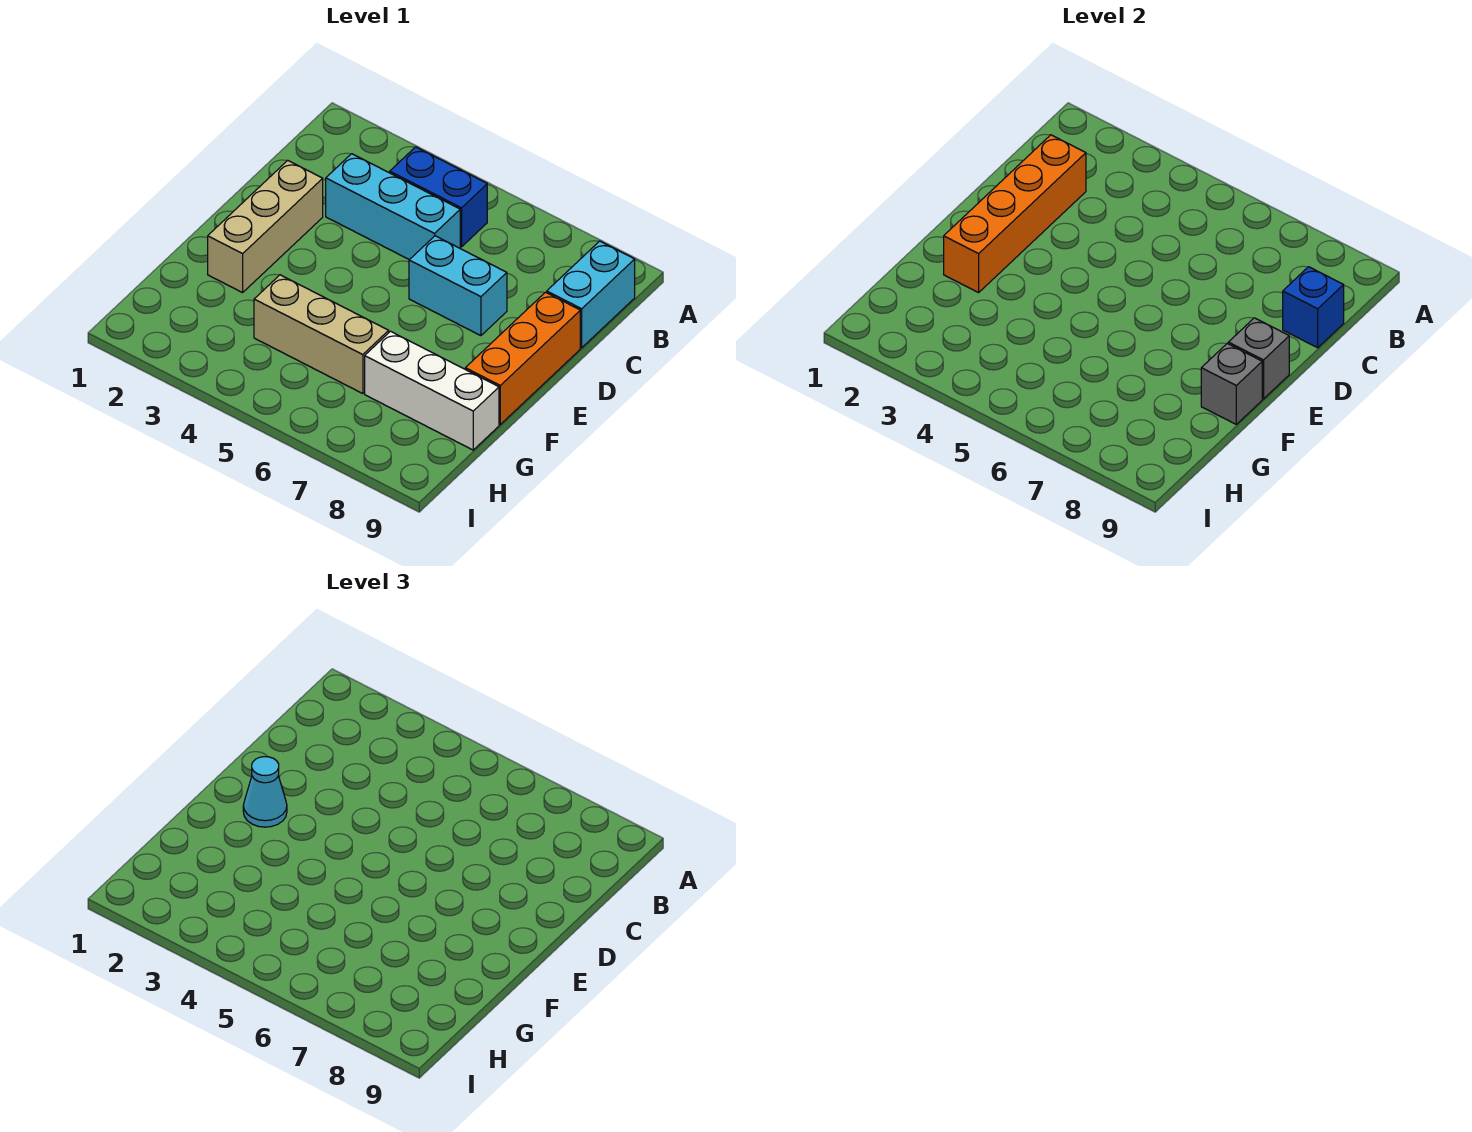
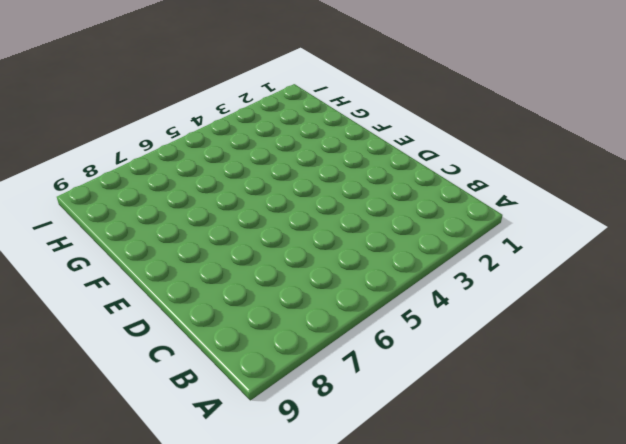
none -> blue 1x2 brick [390,147,487,247]
none -> cyan 1x2 brick [547,241,635,348]
none -> cyan 1x3 brick [326,154,460,260]

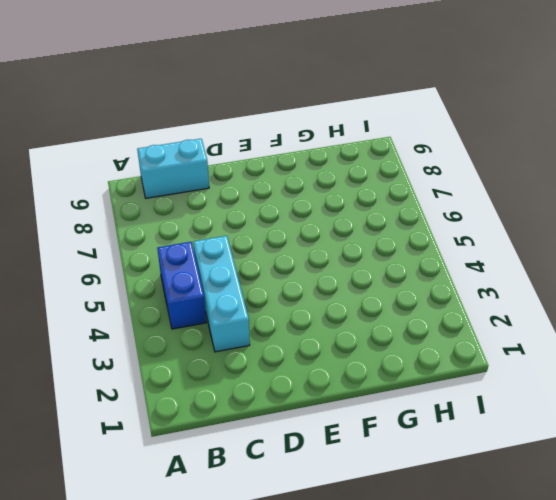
none -> tan 1x3 brick [208,160,323,293]
none -> cyan 1x2 brick [409,236,507,336]
none -> orange 1x3 brick [465,292,580,424]

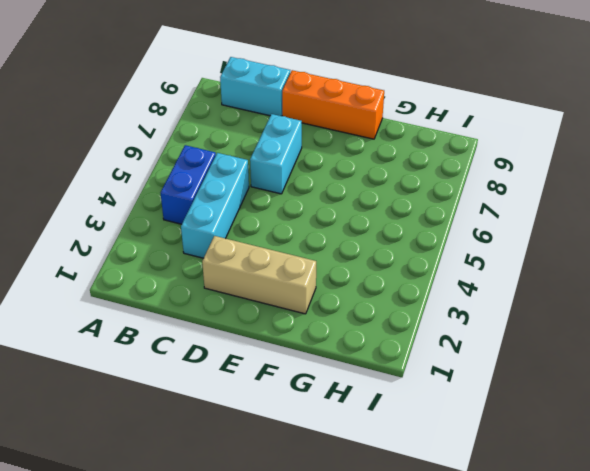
none -> tan 1x3 brick [254,275,389,394]
none -> white 1x3 brick [365,331,499,450]
none -> orange 1x4 brick [944,135,1086,293]

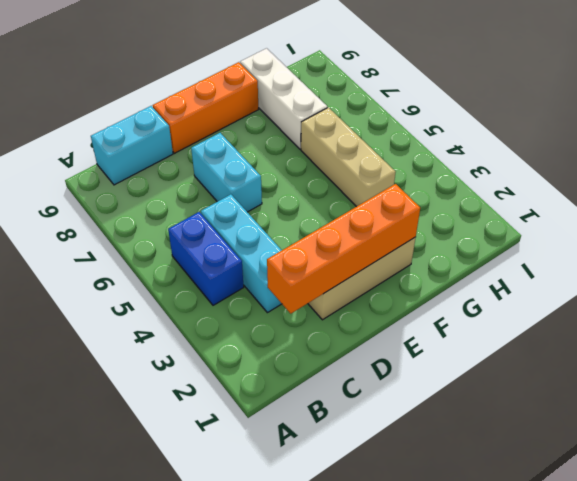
none -> blue 1x1 brick [1283,267,1344,348]
none -> grey 1x1 brick [1228,318,1289,399]
none -> grey 1x1 brick [1201,344,1262,424]

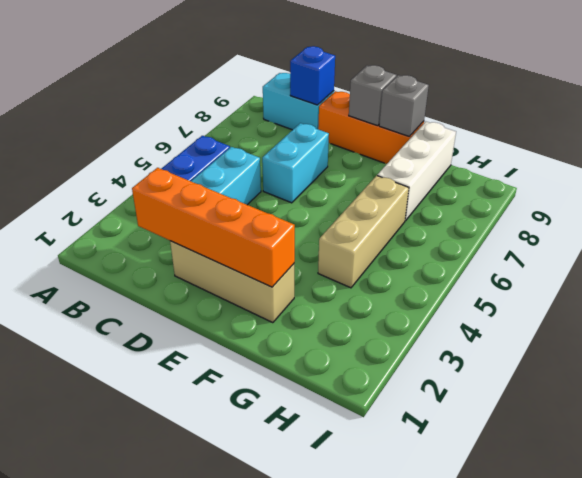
none -> cyan 1x1 cone [243,757,287,827]

